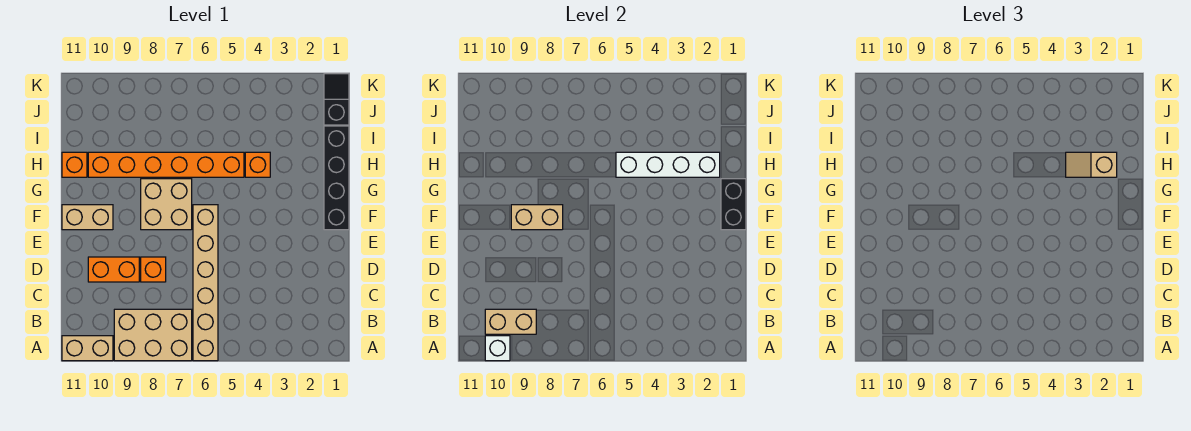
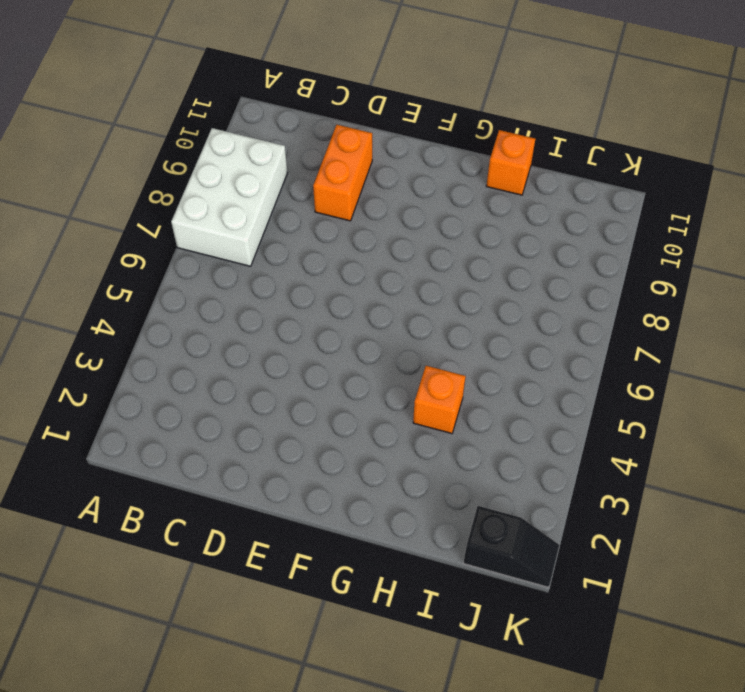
white 2x3 brick [171,128,287,266] -> tan 2x3 brick [114,309,192,361]
none -> tan 1x6 brick [193,205,218,361]
none -> tan 1x2 brick [62,336,113,361]
none -> orange 1x1 brick [141,257,166,282]

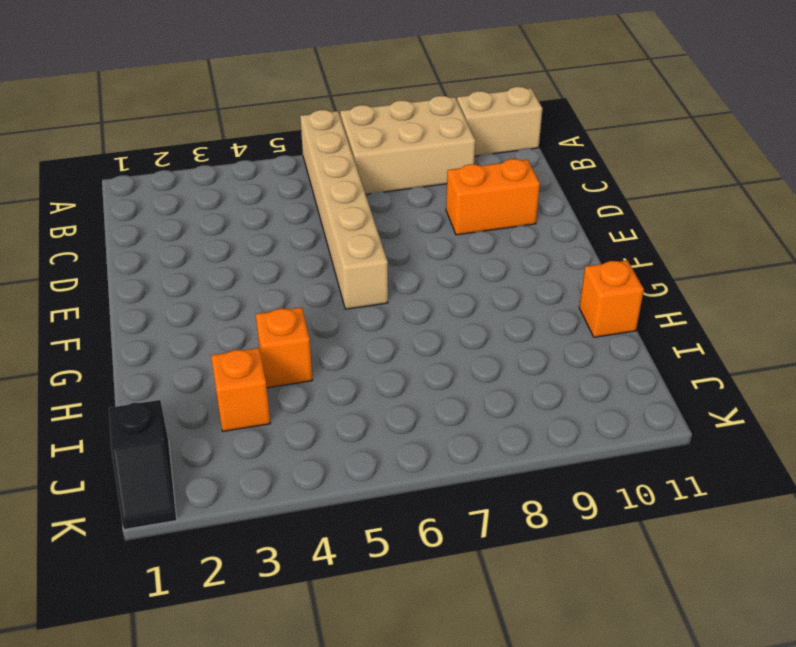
orange 1x1 brick [211,348,271,431] -> orange 1x1 brick moved to [141,257,166,282]
none -> black 1x4 brick [324,126,349,230]
none -> tan 2x2 brick [141,179,192,230]
none -> tan 1x2 brick [62,205,113,230]

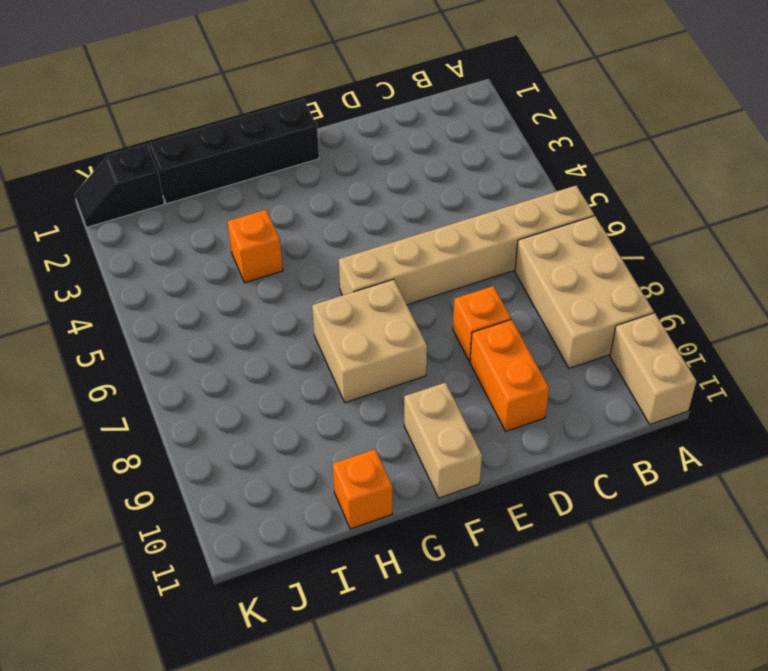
none -> orange 1x6 brick [88,152,244,177]
none -> white 1x1 brick [485,336,510,361]
none -> tan 1x2 brick [485,309,536,334]

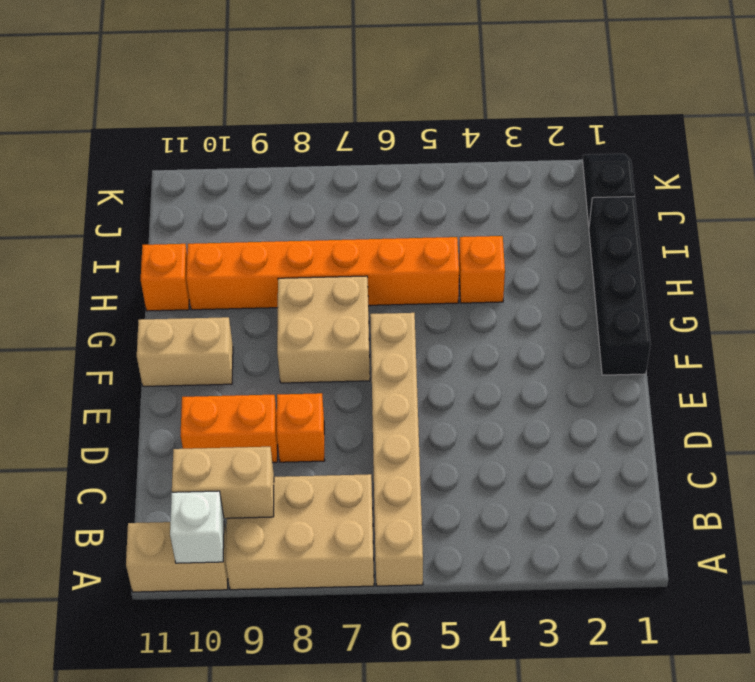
none -> black 1x2 brick [721,179,746,230]
none -> tan 1x2 brick [511,205,563,230]
none -> white 1x4 brick [616,152,720,177]

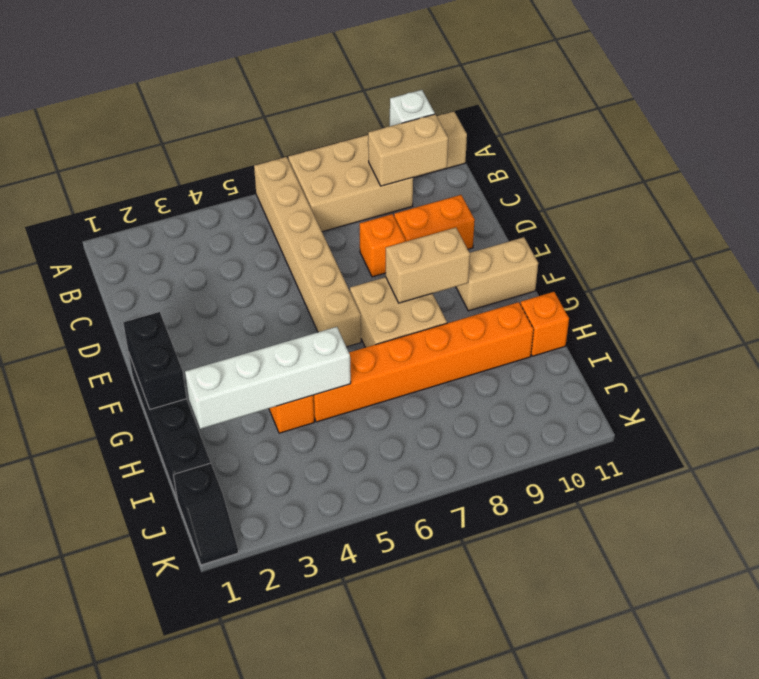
none -> tan 1x2 slope [1066,152,1117,177]

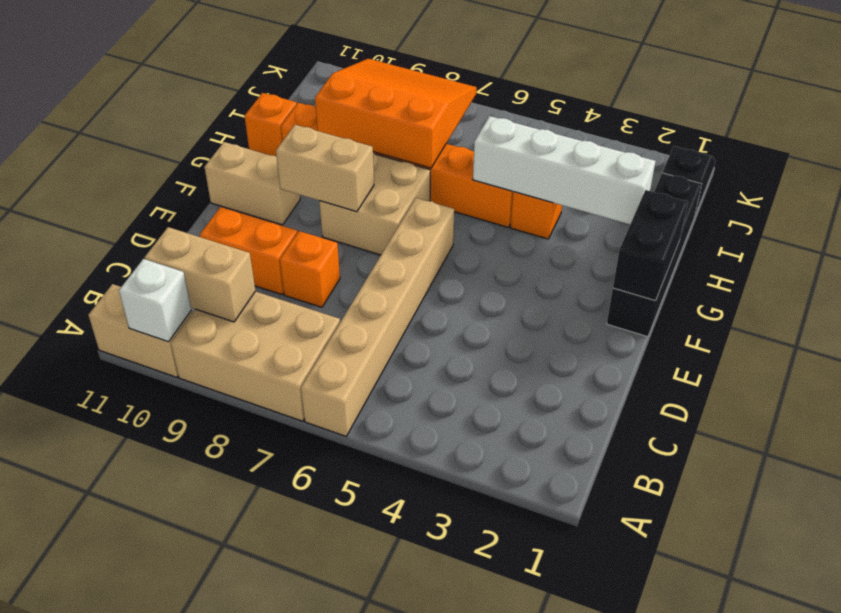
orange 3x3 slope [315,59,477,168] -> none
none -> tan 1x2 slope [1066,152,1117,177]

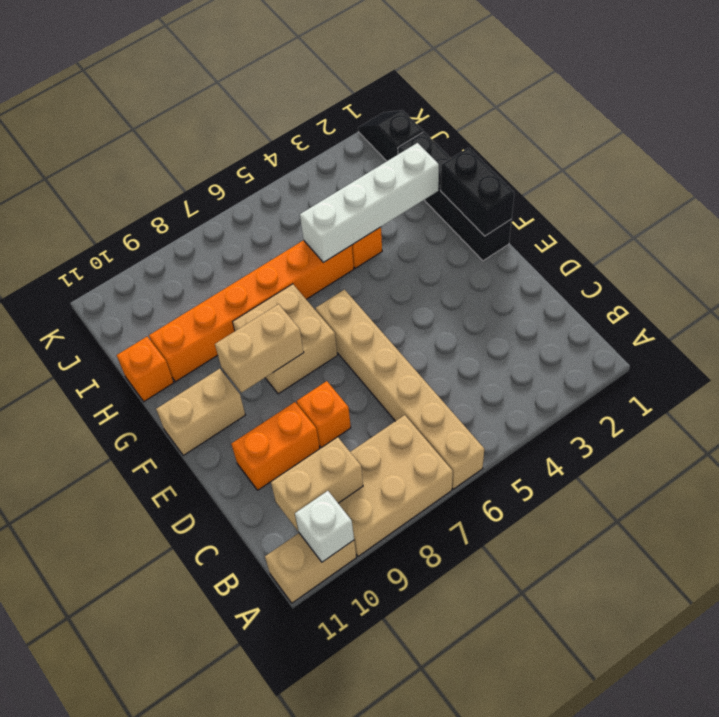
none -> tan 1x2 slope [1066,152,1117,177]

